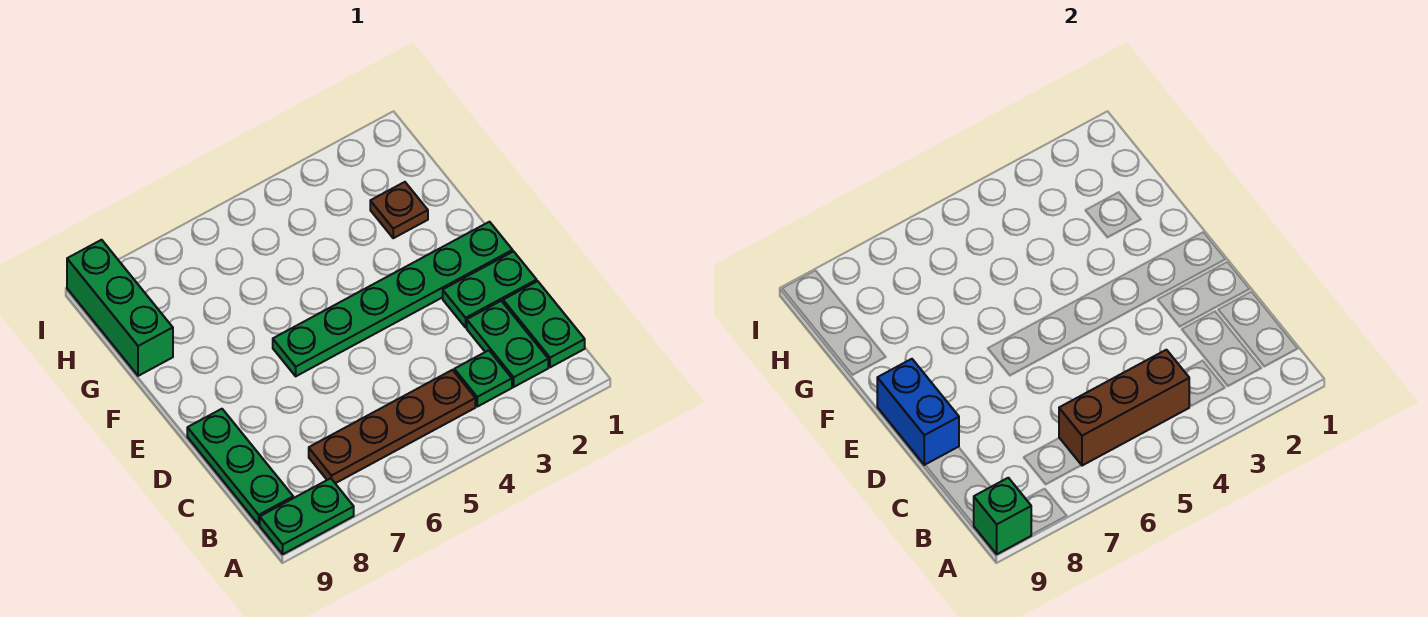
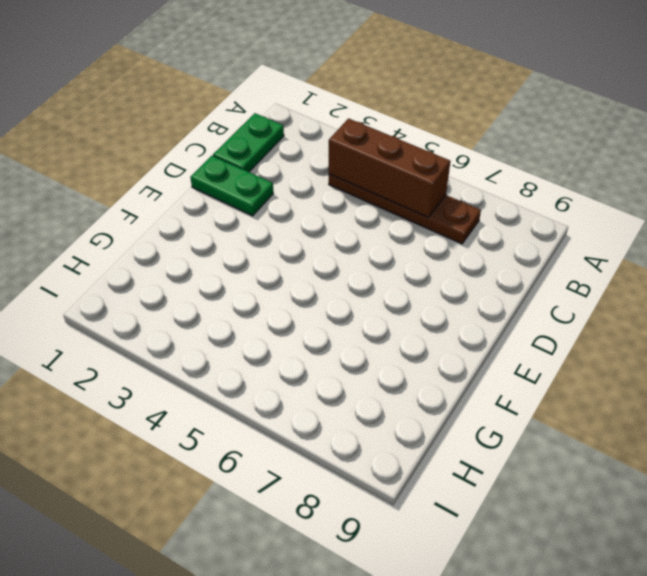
none -> green 1x2 plate [260,478,354,554]
none -> green 1x2 plate [467,301,548,387]
none -> green 1x1 plate [454,350,512,407]

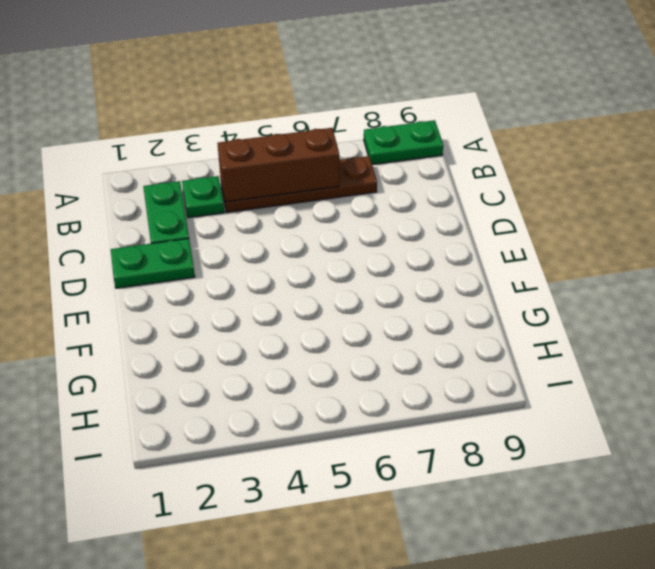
none -> green 1x2 plate [503,281,585,367]
none -> green 1x3 plate [187,409,293,524]
none -> green 1x6 plate [273,222,513,376]

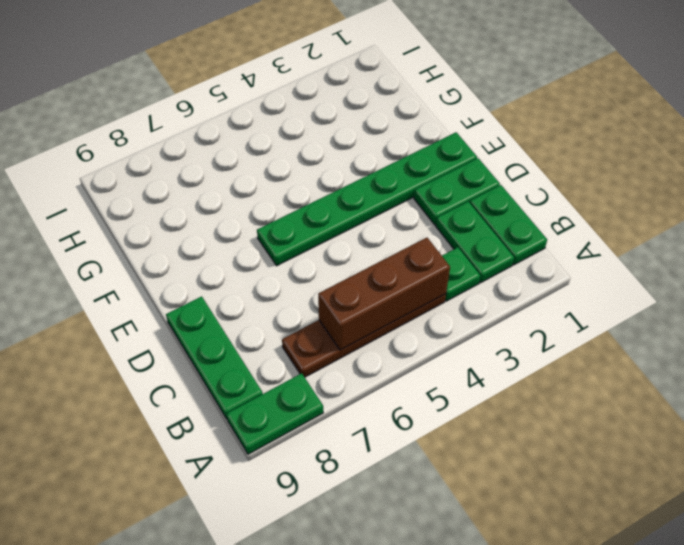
none -> brown 1x1 plate [370,182,428,238]
none -> green 1x3 brick [67,240,173,376]
none -> green 1x1 brick [973,478,1031,554]

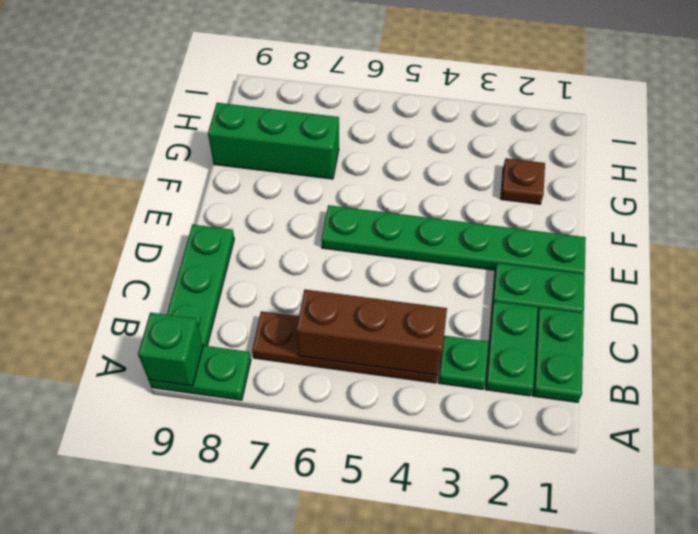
green 1x3 brick [208,103,339,179] -> green 1x3 brick turned to [67,240,173,376]
none -> blue 1x2 brick [877,359,959,465]

